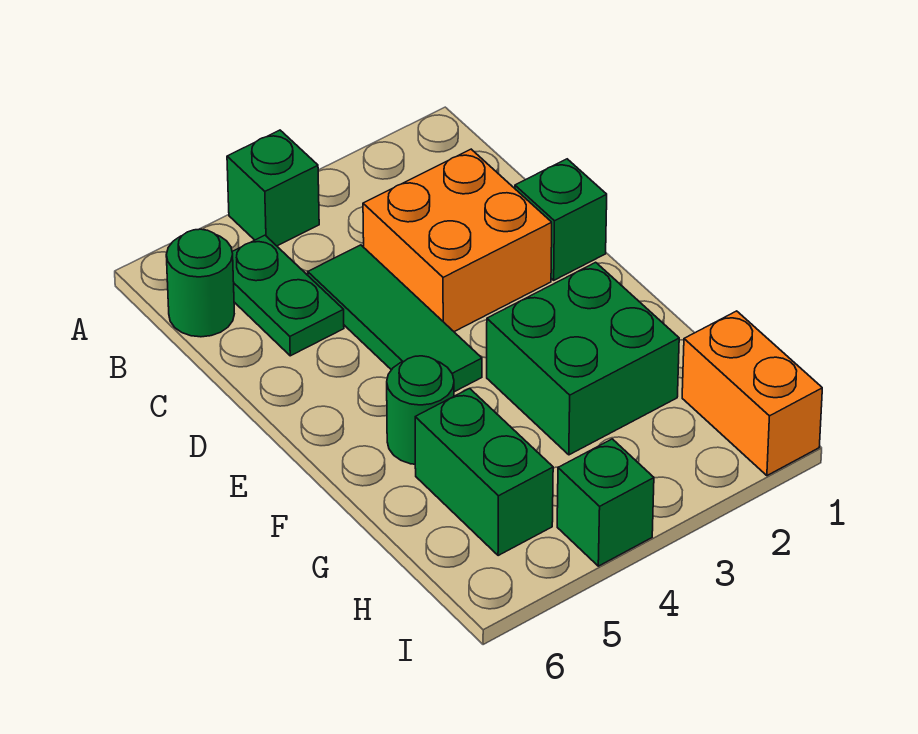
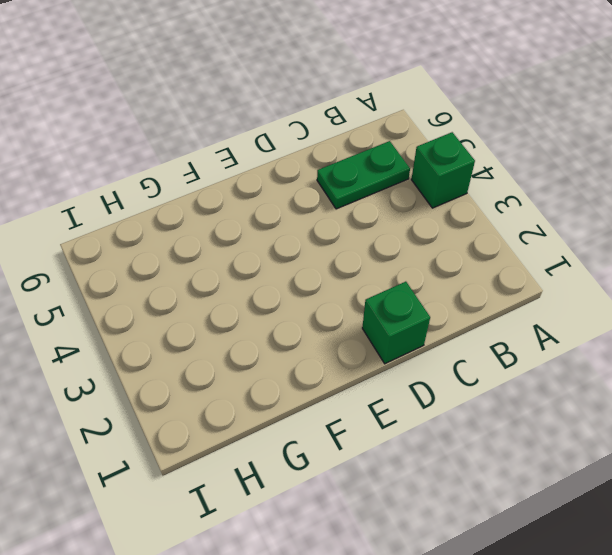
none -> green 1x1 round brick [166,229,234,337]
none -> orange 2x2 brick [363,149,552,332]

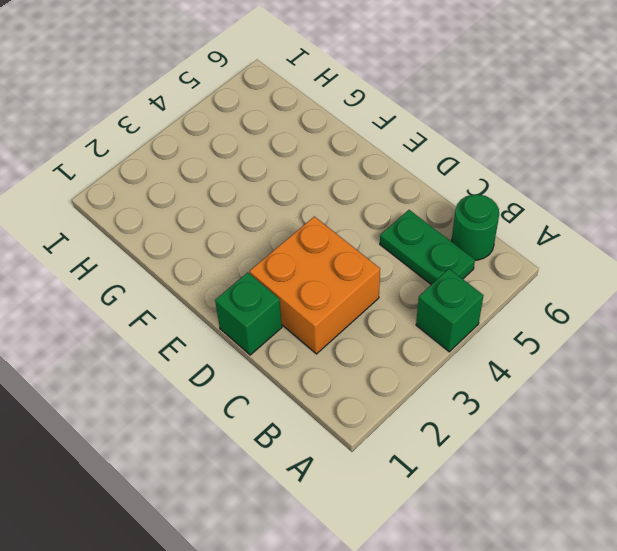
none -> green 1x3 tile [308,245,482,392]
none -> green 2x2 brick [487,262,679,455]

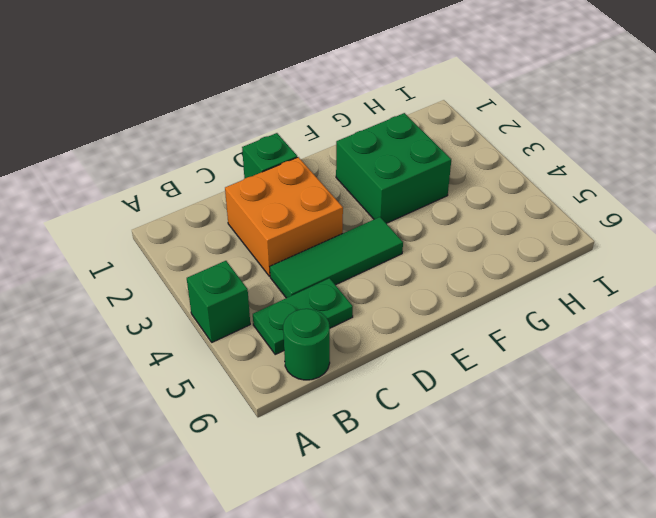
none -> green 1x1 round brick [387,356,454,464]
none -> green 1x2 brick [415,388,553,556]

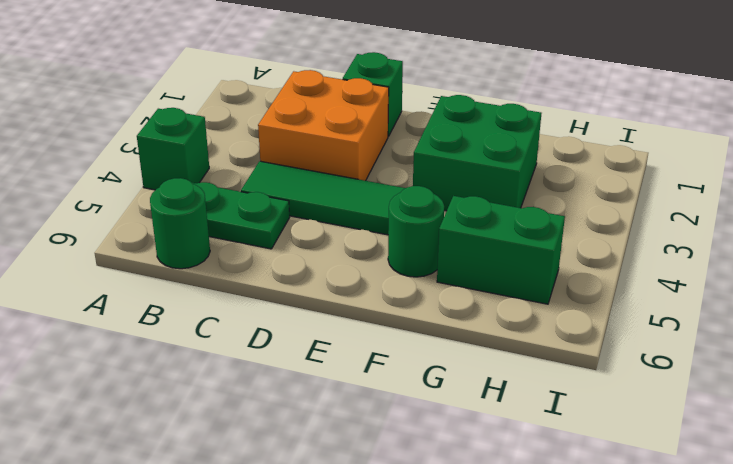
none -> orange 1x2 brick [682,311,822,476]
none -> green 1x1 brick [557,439,654,566]

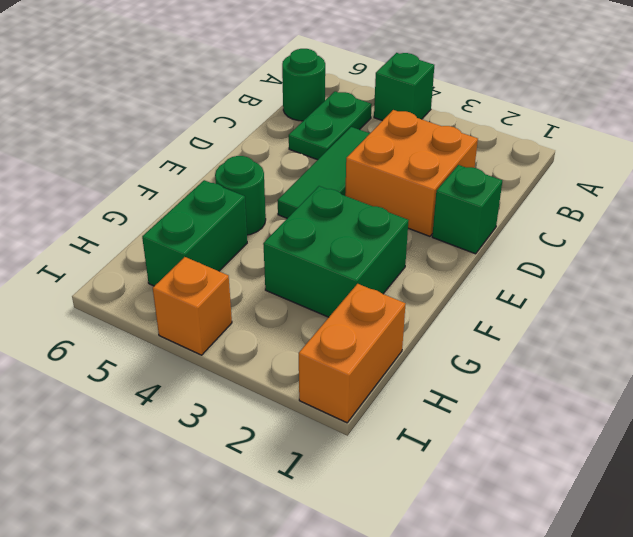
orange 1x1 brick [153,257,232,355] -> green 1x1 brick [557,439,654,566]

